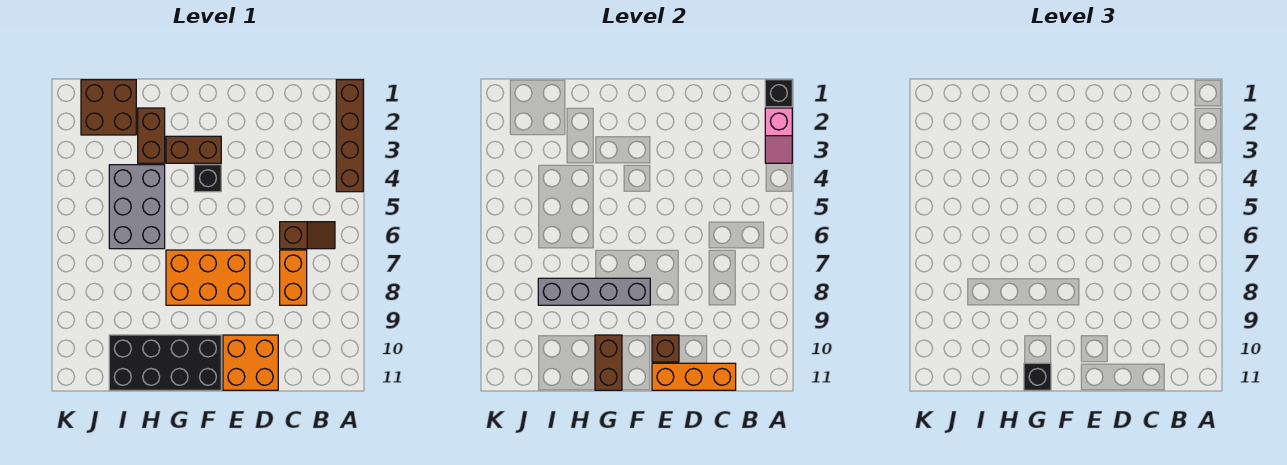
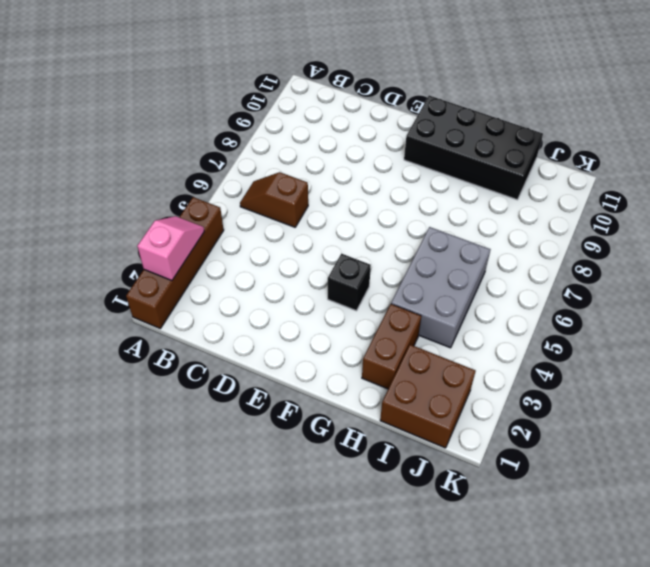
none -> orange 1x2 brick [280,250,307,305]
none -> orange 2x2 brick [223,335,278,390]
none -> orange 2x3 brick [166,250,250,305]

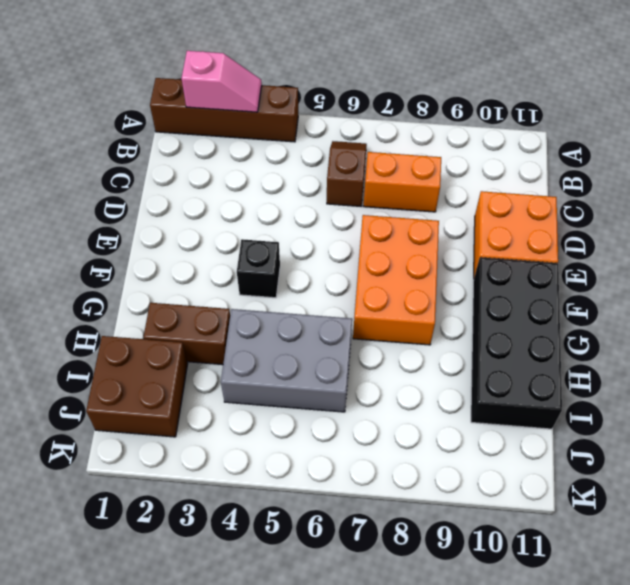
none -> brown 1x2 brick [166,136,221,163]
none -> black 1x1 brick [765,80,792,107]
none -> orange 1x3 brick [652,363,736,390]

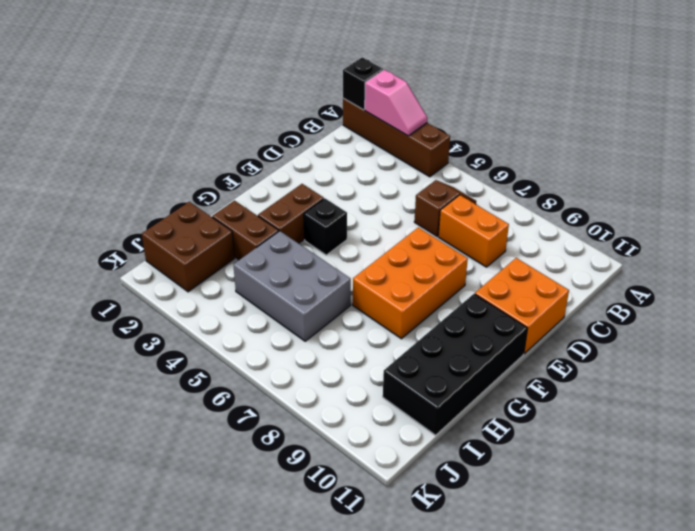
none -> orange 1x3 brick [652,363,736,390]
none -> brown 1x1 brick [652,335,679,362]
none -> grey 1x4 brick [538,278,650,305]

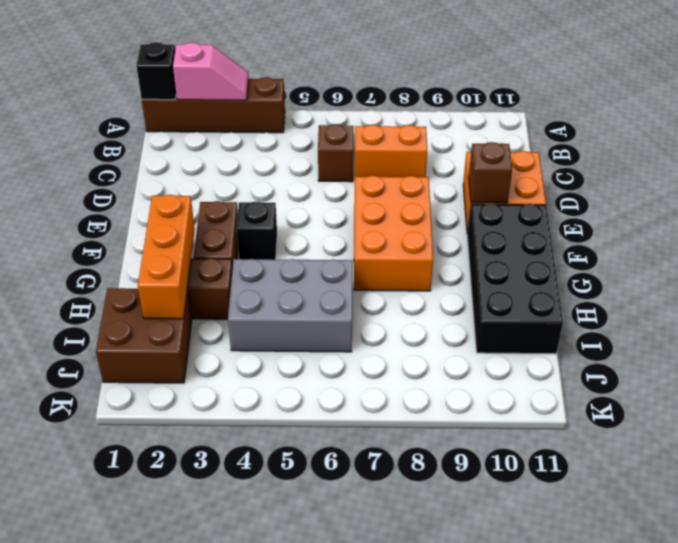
orange 1x3 brick [138,195,195,319] -> orange 1x3 brick moved to [652,363,736,390]
none -> grey 1x4 brick [538,278,650,305]
none -> brown 1x2 brick [595,335,622,390]
none -> black 1x1 brick [1024,363,1051,390]

